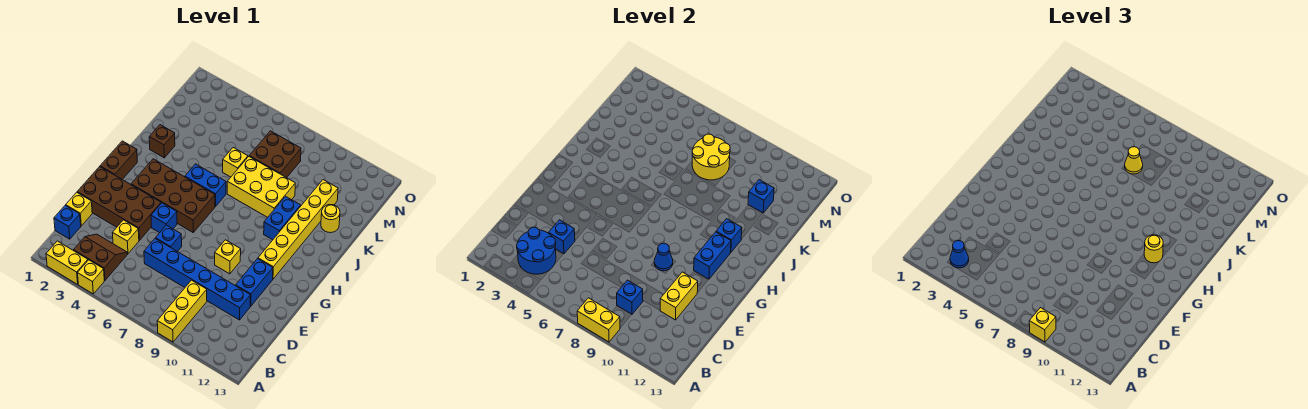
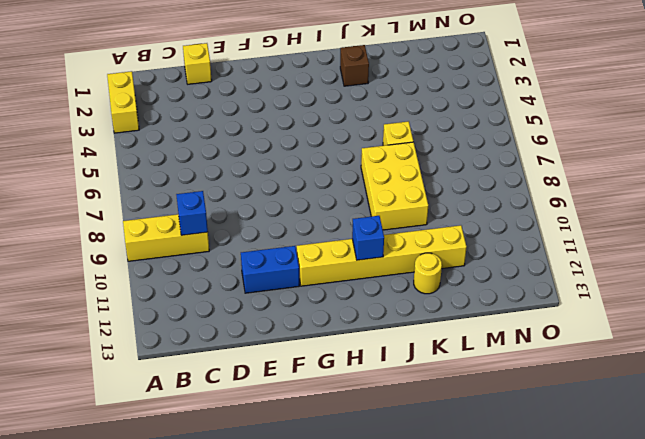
none -> yellow 1x1 brick [78,260,104,294]
none -> brown 2x2 slope [74,234,128,280]
none -> blue 1x1 brick [54,205,81,239]
none -> yellow 1x1 brick [113,220,139,254]

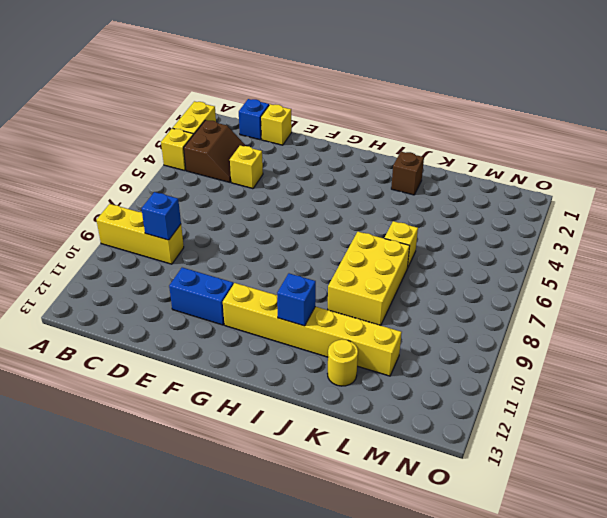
none -> blue 1x6 brick [144,239,251,320]
none -> brown 2x4 brick [77,167,161,240]
none -> blue 1x1 brick [155,225,182,252]
none -> blue 1x1 brick [151,203,177,233]

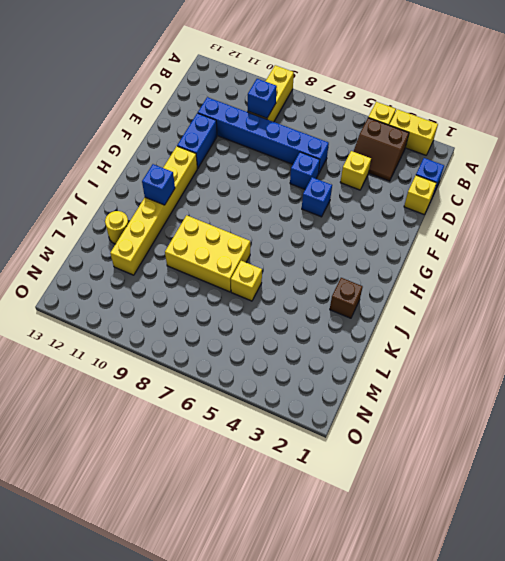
none -> brown 2x4 brick [77,167,161,240]
none -> yellow 1x1 brick [215,240,241,274]
none -> brown 1x2 brick [100,141,137,179]
none -> brown 2x4 brick [131,159,215,232]

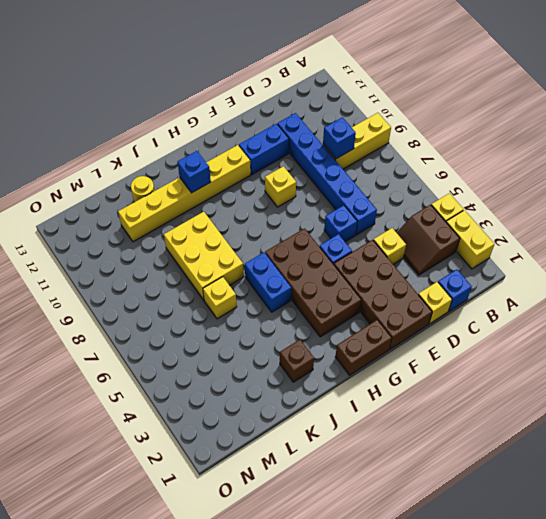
none -> blue 1x2 brick [264,196,301,240]
none -> brown 2x2 brick [249,131,301,178]
none -> yellow 1x2 brick [577,298,620,342]
none -> blue 2x2 round brick [517,227,556,274]

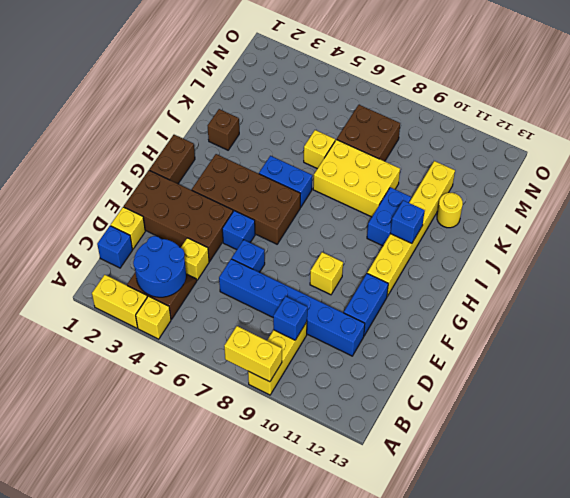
none -> blue 1x1 brick [549,220,575,254]
none -> yellow 1x2 brick [660,272,698,320]
none -> blue 1x1 cone [654,243,673,271]
none -> blue 1x2 brick [694,232,731,279]

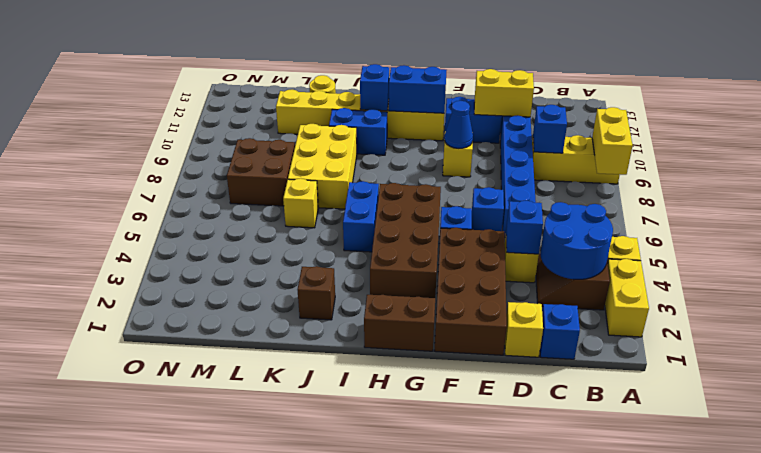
none -> yellow 2x2 round brick [692,134,730,180]
none -> blue 1x1 brick [748,180,774,213]
none -> yellow 1x1 brick [1029,308,1056,342]
none -> blue 1x1 cone [950,241,969,268]

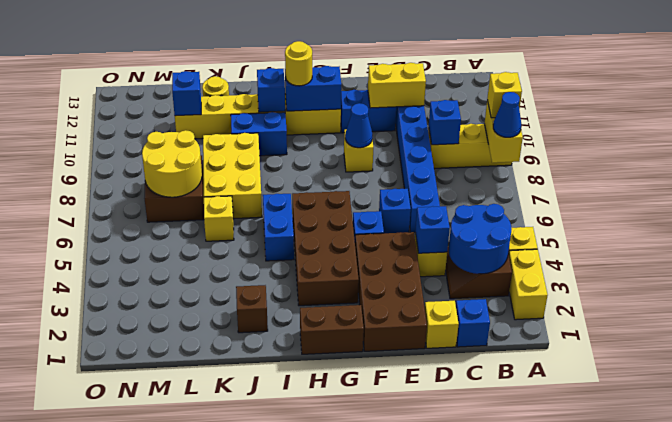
blue 1x1 cone [493,92,521,137] -> blue 1x1 cone moved to [950,241,969,268]
none -> yellow 1x1 cone [1125,147,1143,174]

